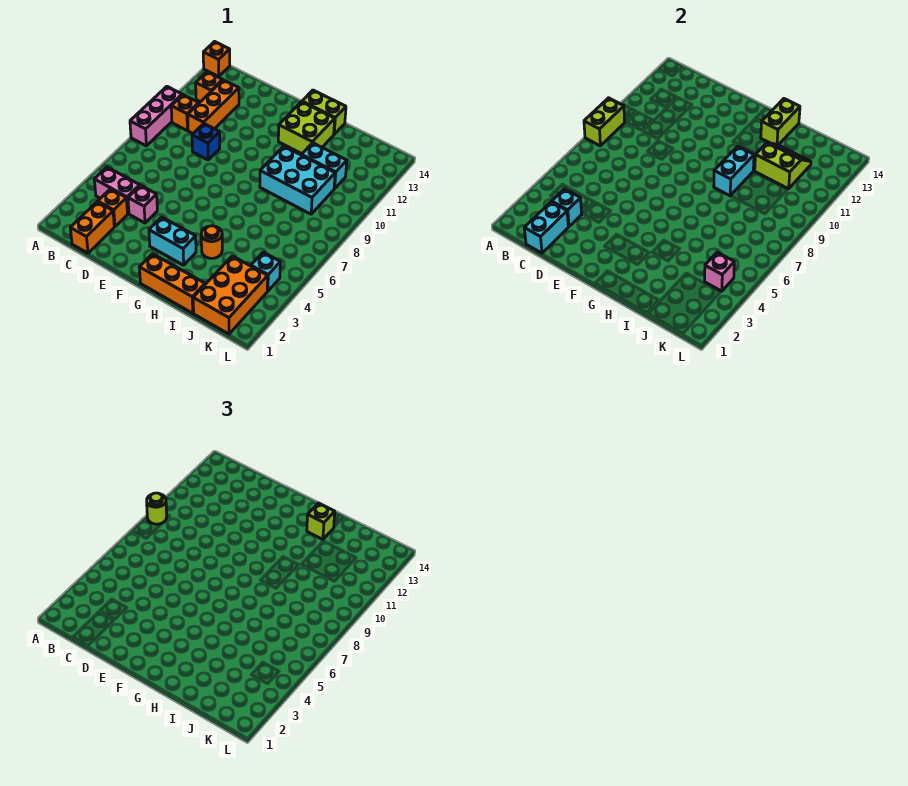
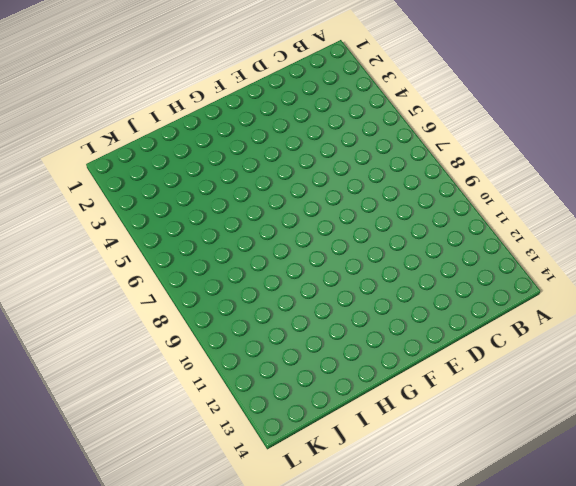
none -> pink 1x3 brick [130,87,182,146]
none -> orange 1x1 brick [203,42,230,76]
none -> pink 1x2 brick [94,167,140,214]

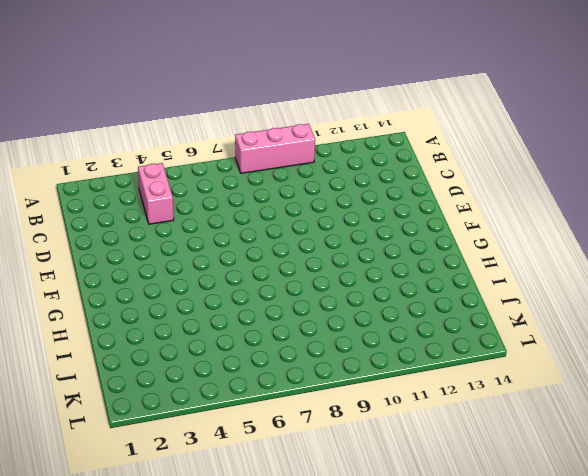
none -> orange 1x1 brick [203,42,230,76]
none -> orange 1x1 brick [171,95,199,130]
none -> orange 1x1 brick [196,72,223,102]

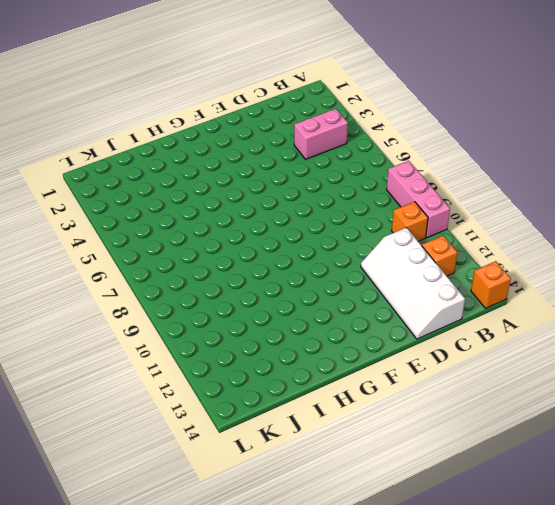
white 2x4 slope [361,227,465,339] -> orange 1x3 brick [188,80,239,133]
none -> orange 1x2 brick [70,202,114,253]
none -> orange 1x1 brick [98,189,128,227]
none -> pink 1x1 brick [128,185,157,223]

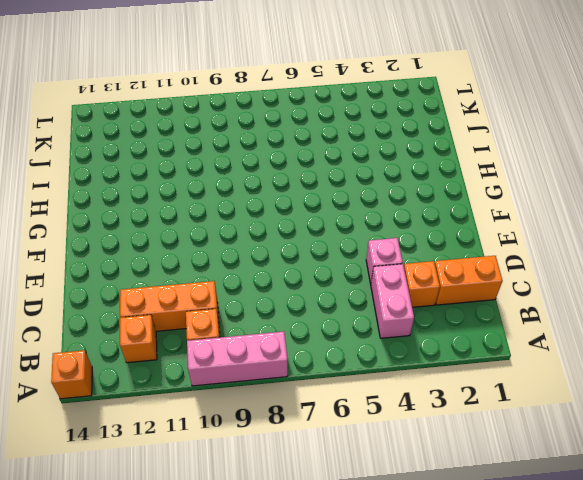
none -> blue 1x1 brick [192,124,220,160]
none -> cyan 1x2 brick [149,217,196,265]
none -> orange 1x3 brick [140,254,205,313]

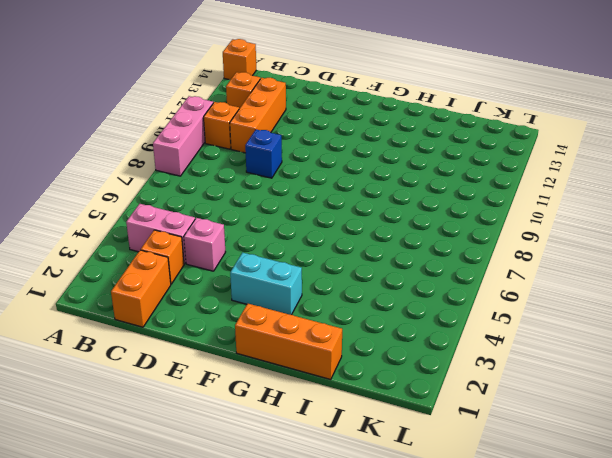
none -> lime 2x2 brick [278,102,335,154]
none -> lime 1x2 brick [302,90,346,134]
none -> orange 1x1 round brick [201,226,222,258]

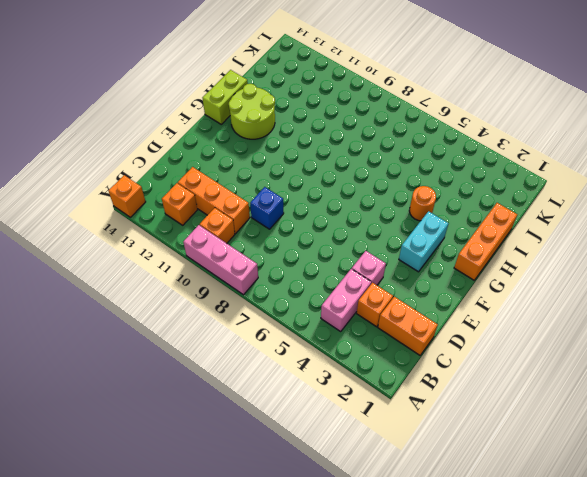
lime 2x2 round brick [229,84,275,139] -> lime 2x2 brick [278,102,335,154]
none -> cyan 2x3 brick [260,146,335,214]
none -> cyan 1x2 brick [302,143,347,189]
none -> orange 2x3 brick [193,256,268,334]

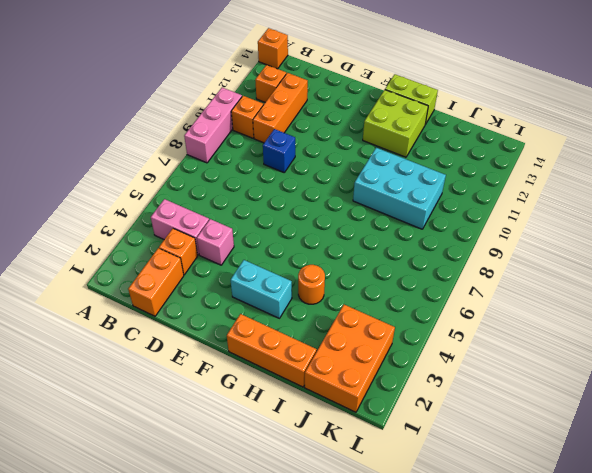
none -> cyan 1x2 brick [302,143,347,189]
none -> cyan 1x1 brick [251,252,280,291]
none -> lime 1x2 brick [584,98,625,146]

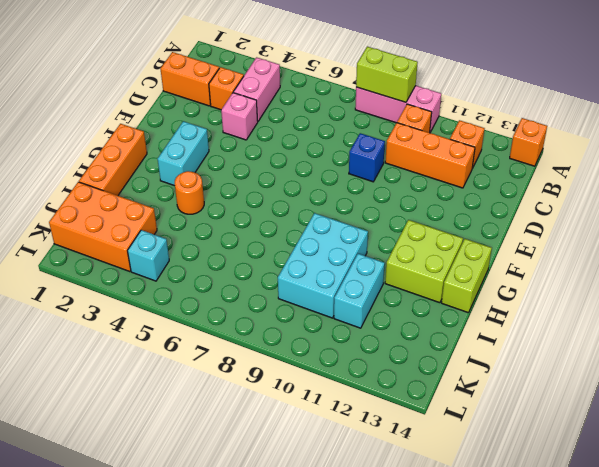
none -> cyan 1x2 brick [524,202,568,253]
none -> cyan 1x1 brick [552,189,582,227]
none -> cyan 1x2 brick [714,146,754,196]

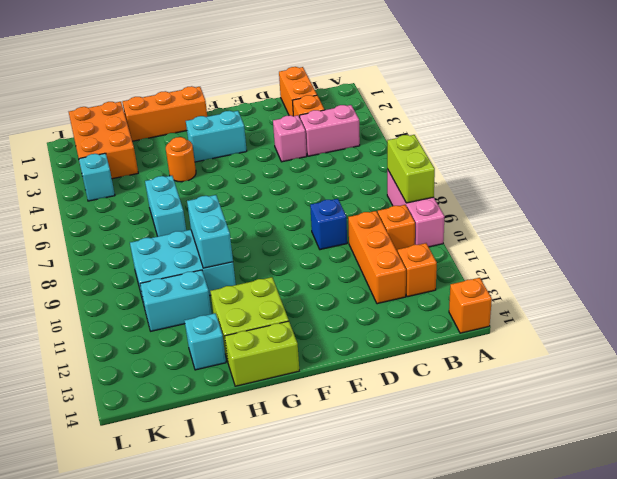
cyan 1x2 brick [145,176,186,236] -> cyan 1x2 brick moved to [524,202,568,253]
cyan 1x1 brick [184,313,226,370] -> cyan 1x1 brick moved to [552,189,582,227]
none -> lime 1x2 brick [761,99,800,145]
none -> lime 2x2 slope [755,143,811,189]
none -> pink 1x1 brick [705,252,734,291]

